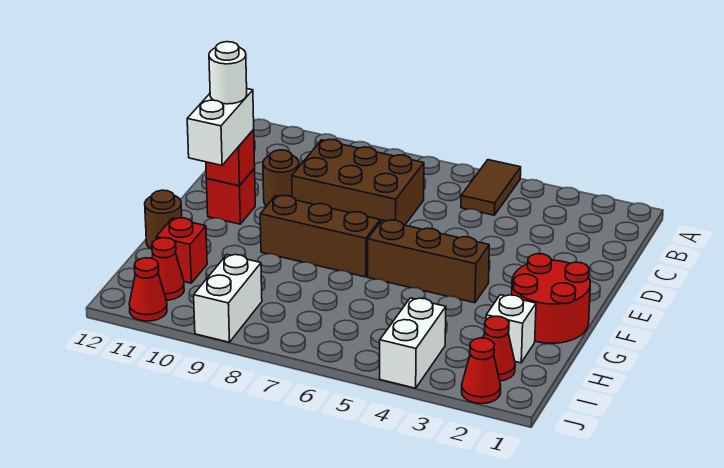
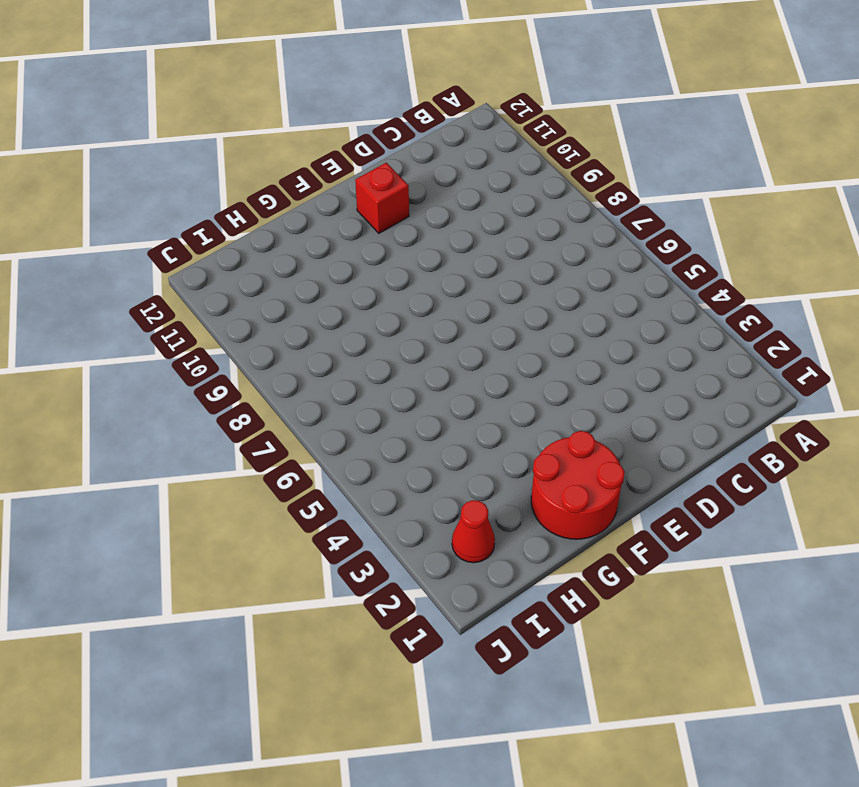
none -> brown 1x2 tile [461,160,521,215]
none -> brown 2x3 brick [292,139,424,225]
none -> brown 1x1 round brick [263,150,299,206]

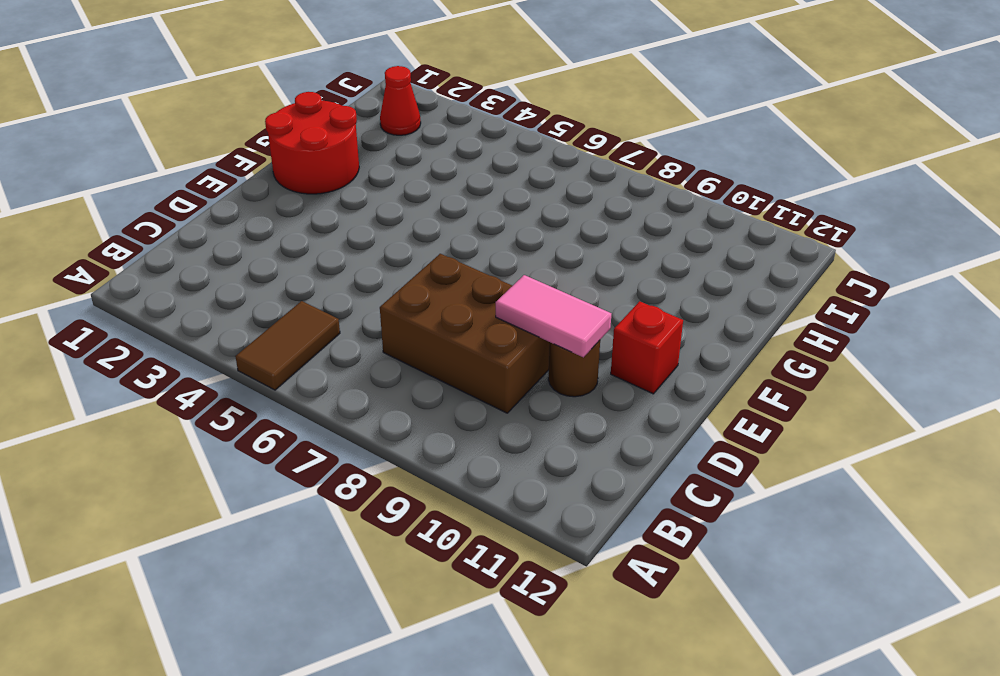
pink 1x2 tile [496,275,611,357] -> none
none -> brown 1x3 brick [368,220,489,303]
none -> brown 1x3 brick [260,195,380,277]
none -> brown 1x1 round brick [145,190,182,249]

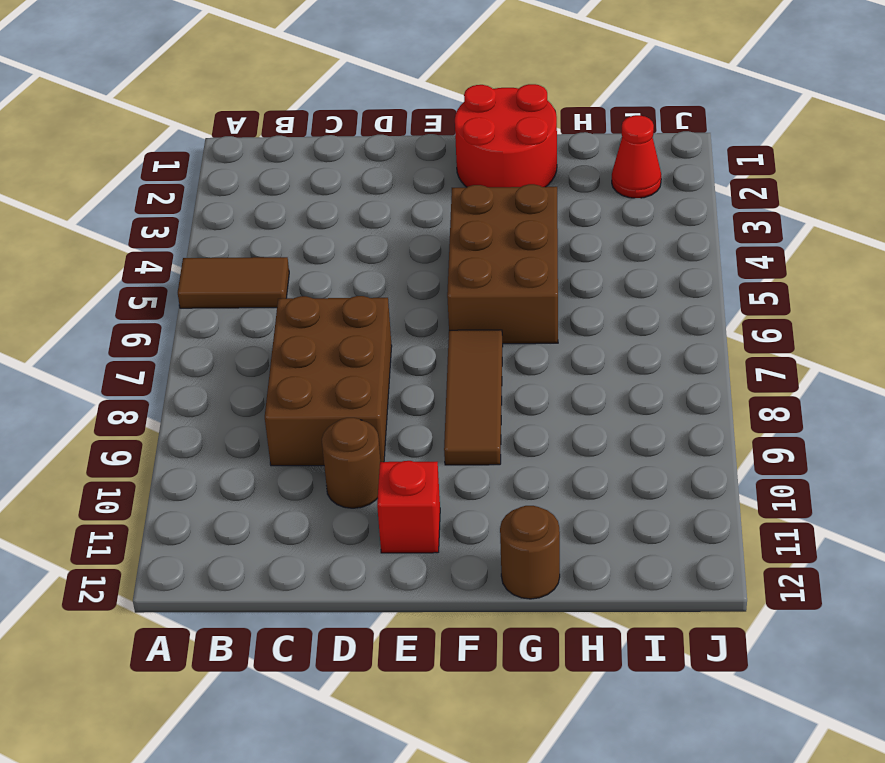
brown 2x3 brick [447,184,558,344] -> brown 1x3 brick [368,220,489,303]
brown 1x3 tile [444,330,503,465] -> brown 1x3 brick [260,195,380,277]
none -> white 1x1 brick [486,295,536,363]
none -> red 1x1 brick [156,218,207,283]
none -> white 1x2 brick [380,298,446,388]

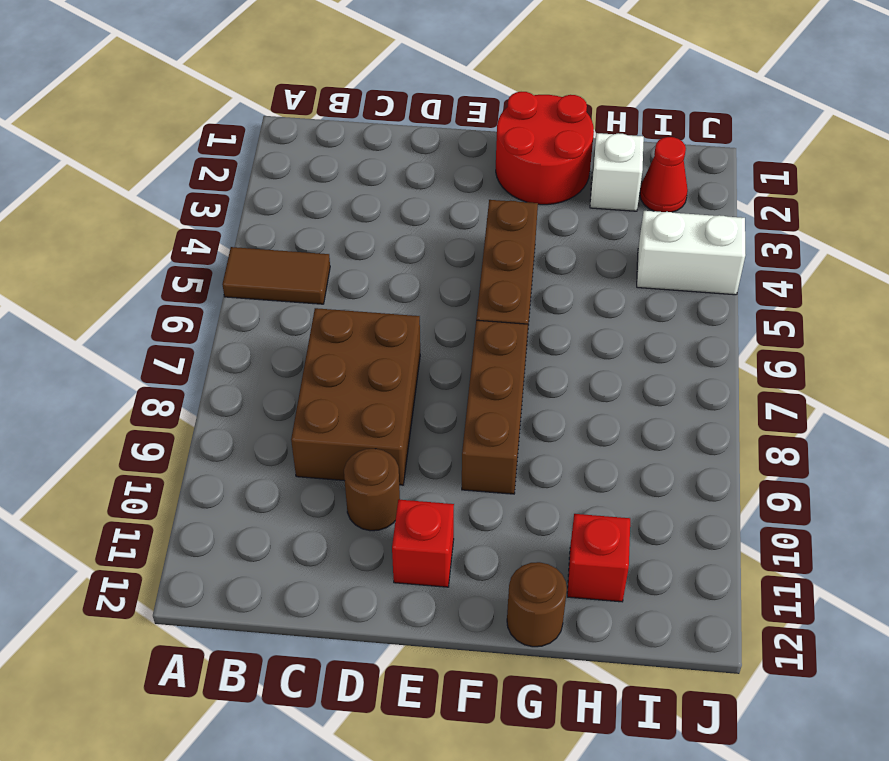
none -> white 1x2 brick [194,255,262,342]
none -> red 1x1 cone [152,238,184,300]
none -> red 1x1 cone [462,338,501,404]

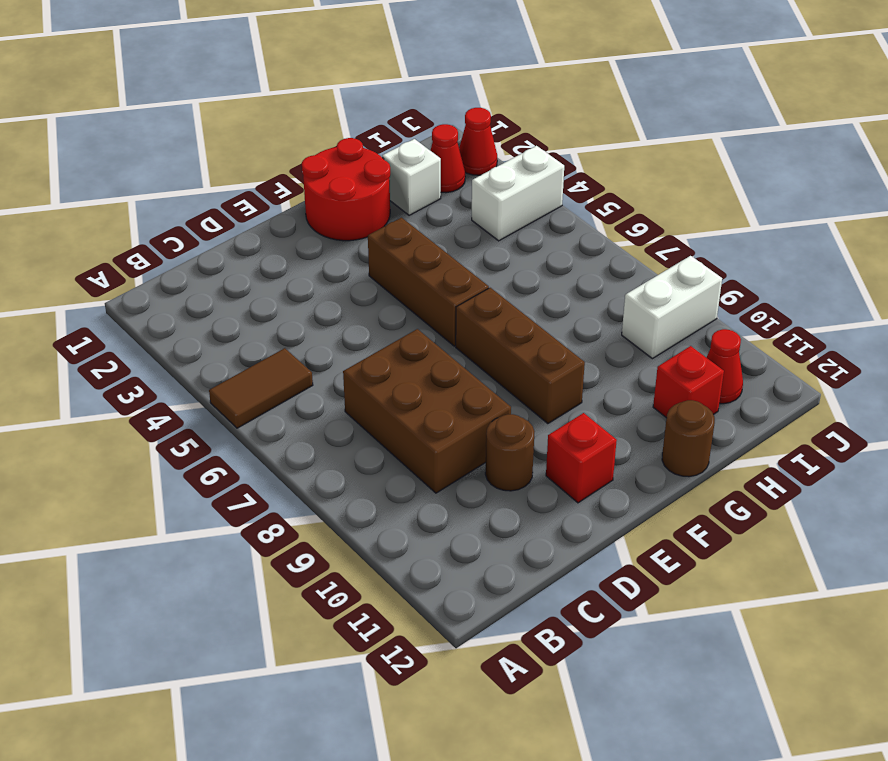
none -> red 1x1 cone [129,258,167,321]
none -> red 1x1 brick [206,130,255,186]
none -> white 1x2 brick [187,89,254,165]

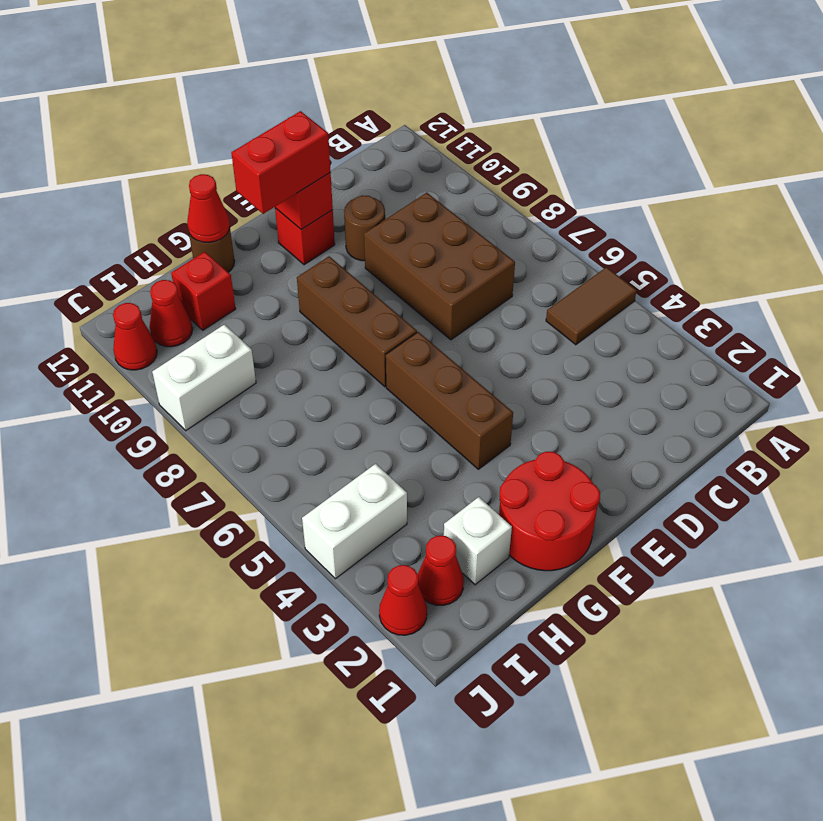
red 1x2 brick [231,111,331,214] -> white 1x2 brick [187,89,254,165]
red 1x1 cone [187,174,230,243] -> none
none -> white 1x1 round brick [209,42,247,104]

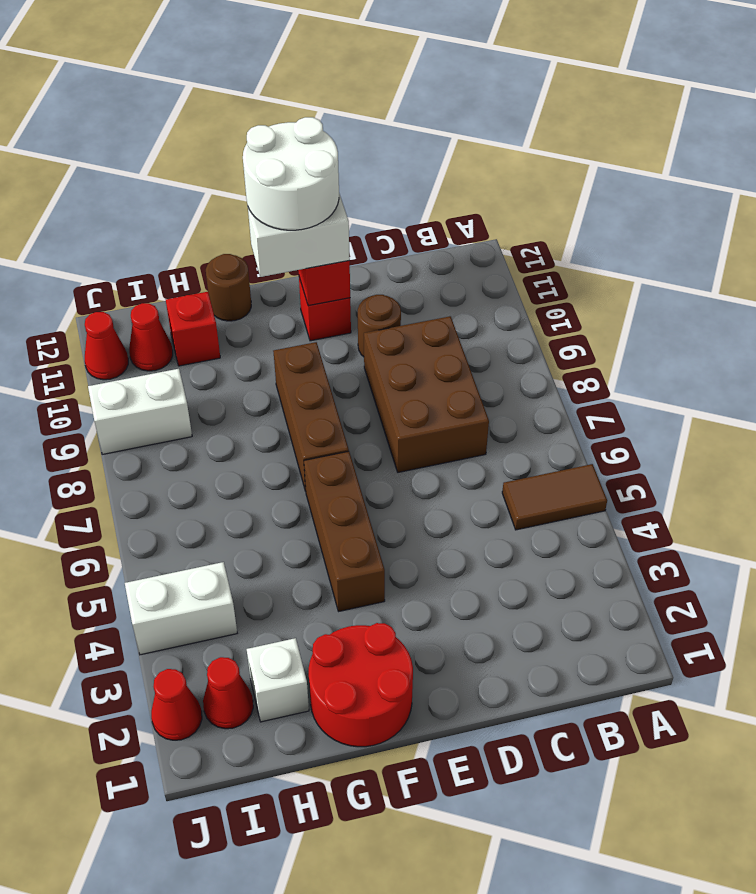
white 2x2 round brick [243,117,339,230] -> white 1x1 round brick [209,42,247,104]

